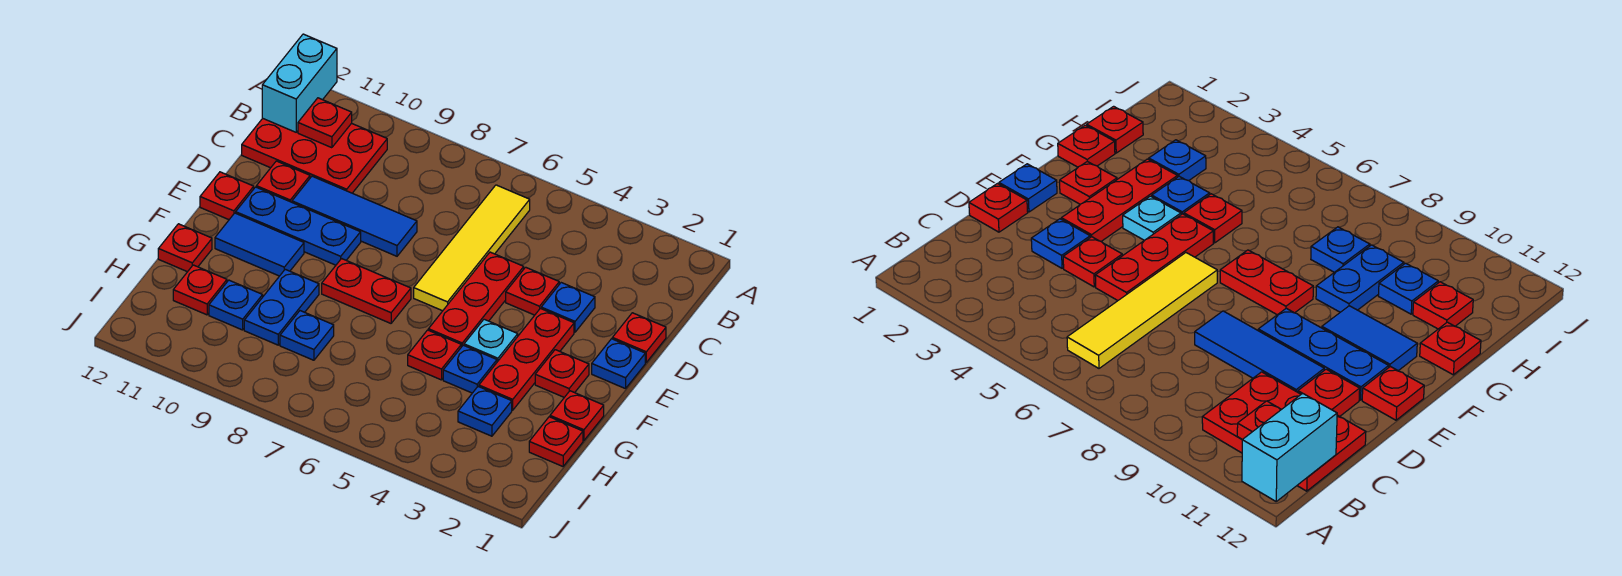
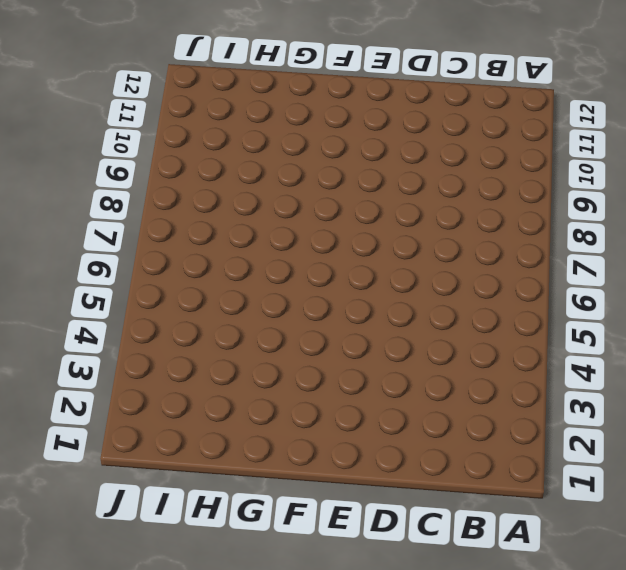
none -> yellow 1x4 tile [414,185,530,311]
none -> red 2x3 plate [242,118,387,193]
none -> red 1x1 plate [612,313,666,362]

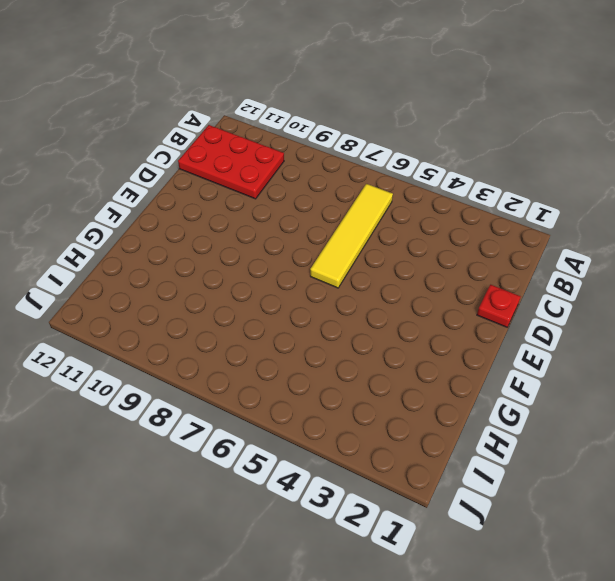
none -> blue 1x1 plate [541,283,595,332]
none -> red 1x1 plate [506,267,559,315]
none -> red 1x3 plate [428,252,524,347]

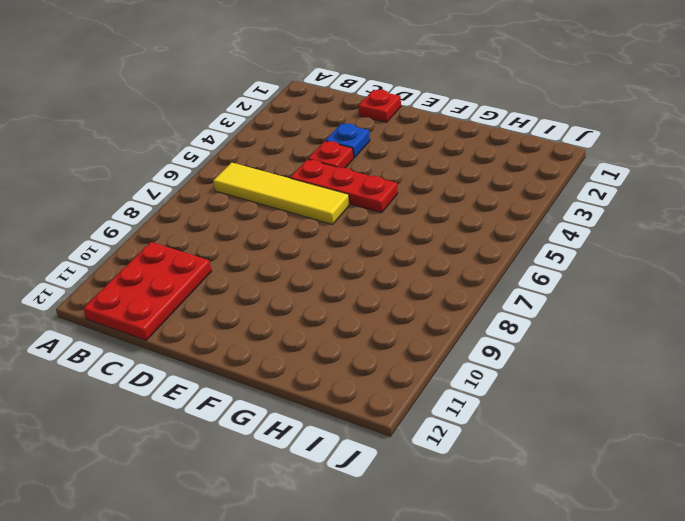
none -> blue 1x3 tile [292,176,417,256]
none -> red 1x1 plate [256,161,310,202]
none -> blue 1x1 plate [592,339,645,389]

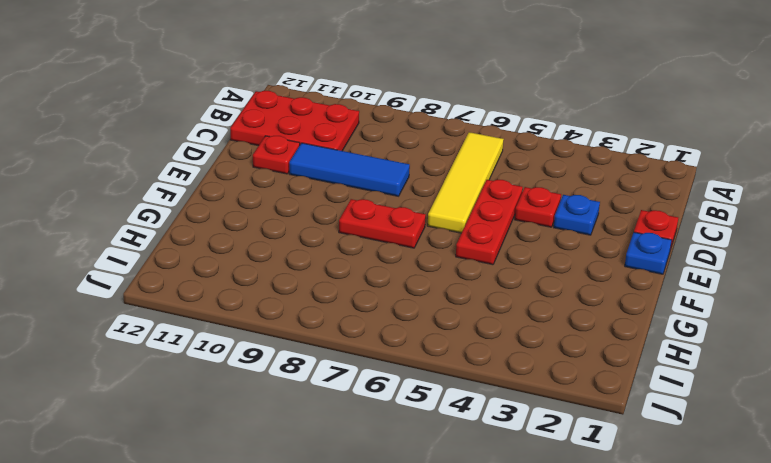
none -> red 1x3 plate [479,308,574,410]
none -> blue 1x3 plate [236,187,361,265]
none -> red 1x1 plate [200,172,254,220]

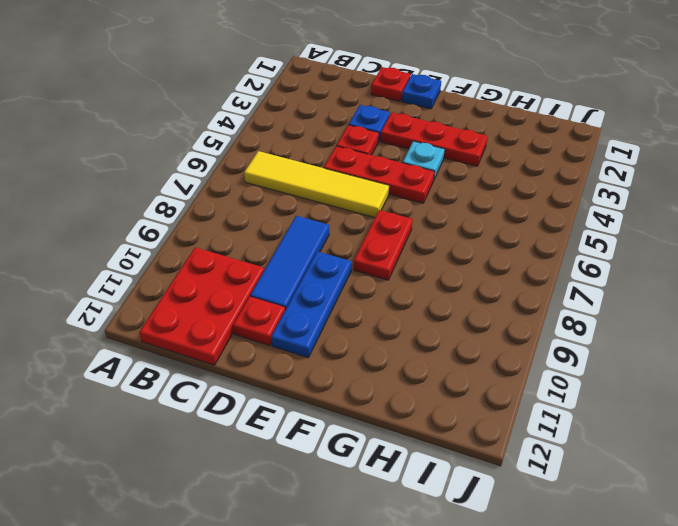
none -> red 1x1 plate [200,172,254,220]
none -> red 1x1 plate [535,350,589,397]
none -> blue 1x2 tile [215,213,304,276]

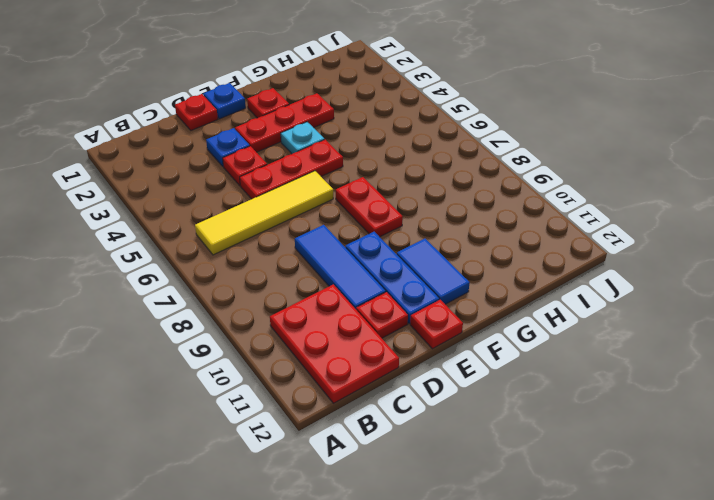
none -> red 1x1 plate [550,391,604,441]
none -> blue 1x1 plate [443,345,497,393]
none -> red 1x1 plate [408,330,461,380]

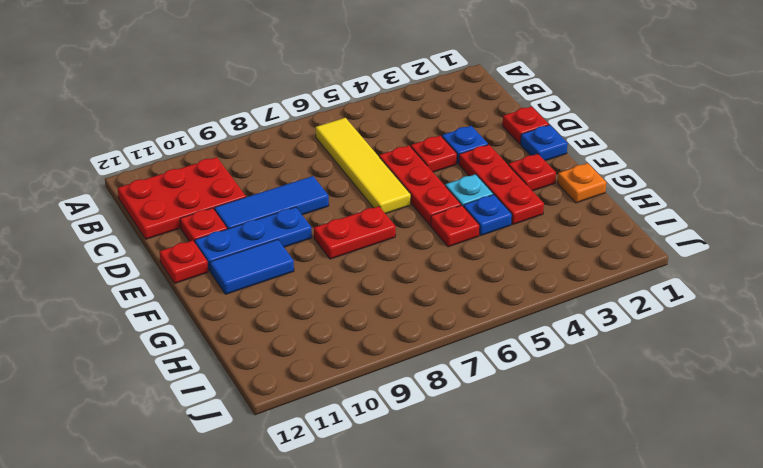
orange 1x1 plate [558,163,606,203] -> red 1x1 plate [550,391,604,441]
none -> blue 1x2 plate [244,269,319,345]
none -> red 1x1 plate [158,224,212,272]
none -> red 1x1 plate [529,417,583,466]

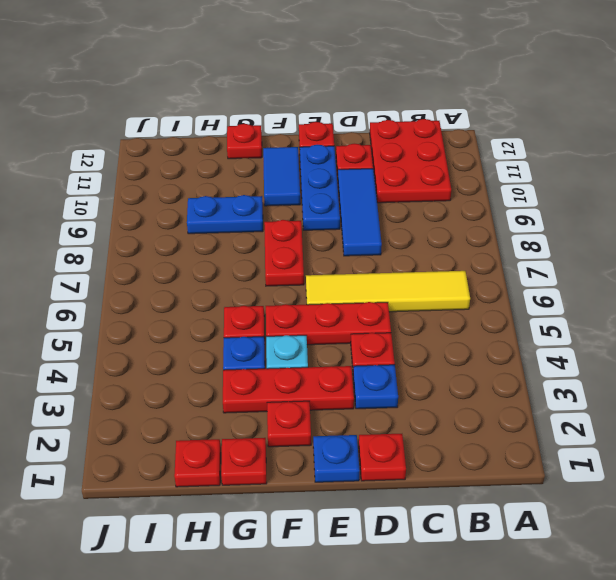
none -> blue 1x1 plate [458,387,512,436]
none -> blue 1x1 plate [280,311,334,360]
none -> blue 1x1 plate [209,280,263,330]

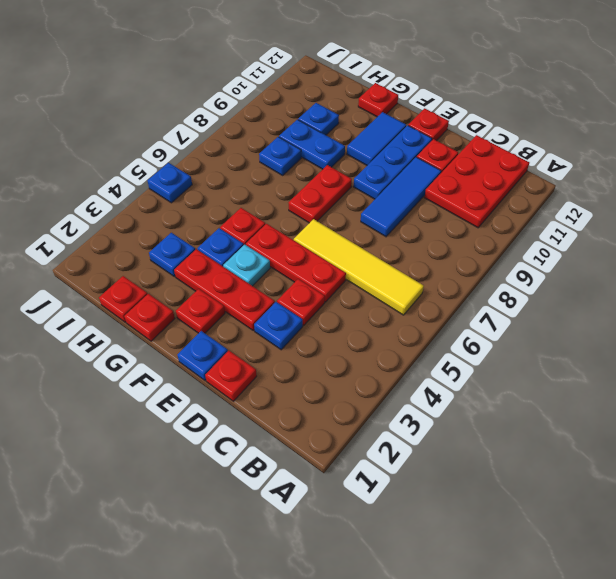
blue 1x1 plate [148,163,192,203] -> none
none -> red 1x1 plate [173,265,227,315]
none -> cyan 1x2 brick [262,34,337,132]
none -> red 1x1 plate [298,98,352,148]

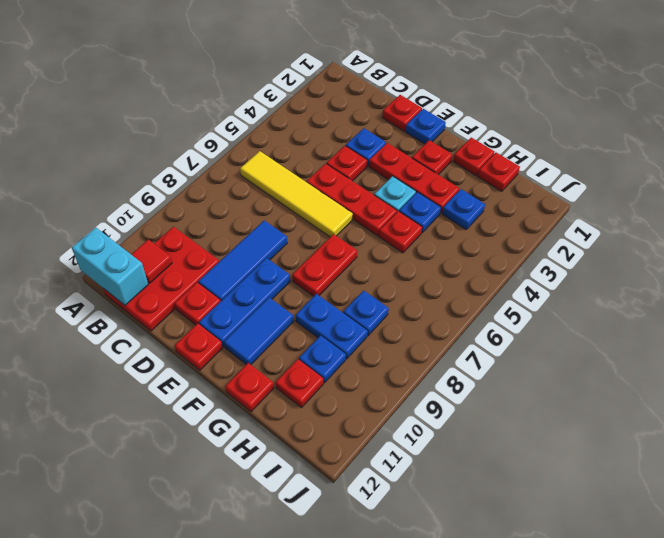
red 1x1 tile [131,239,172,283] -> red 1x1 plate [298,98,352,148]

